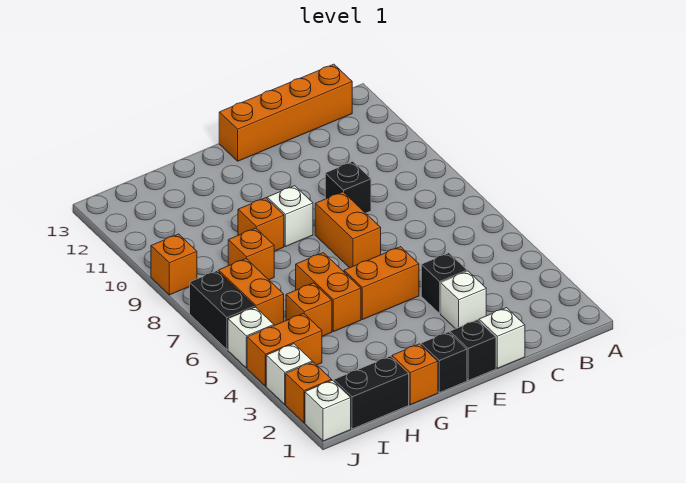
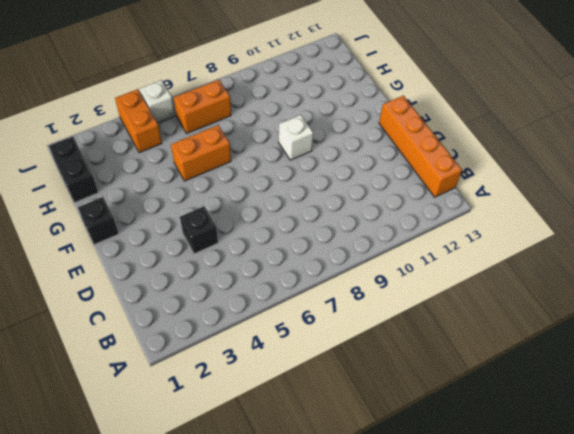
none -> white 1x1 brick [479,308,525,368]
none -> white 1x1 brick [441,271,486,329]
none -> black 1x1 brick [325,162,371,213]

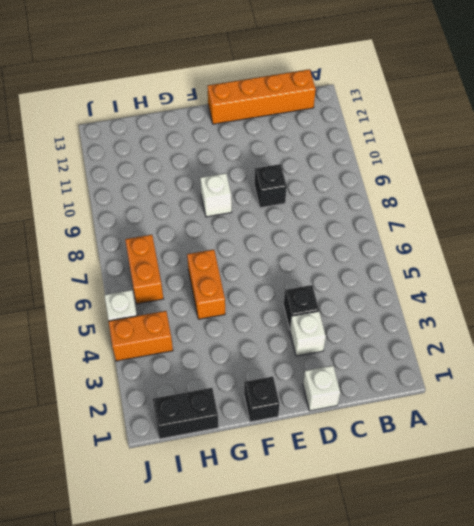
none -> black 1x1 brick [450,320,496,380]
none -> orange 1x2 brick [344,247,419,320]
none -> orange 1x2 brick [315,192,381,268]

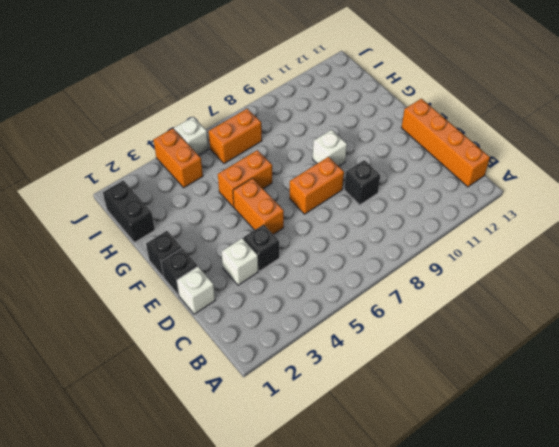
none -> orange 1x1 brick [392,344,438,405]
none -> orange 1x1 brick [238,198,284,251]
none -> orange 1x1 brick [286,283,332,336]

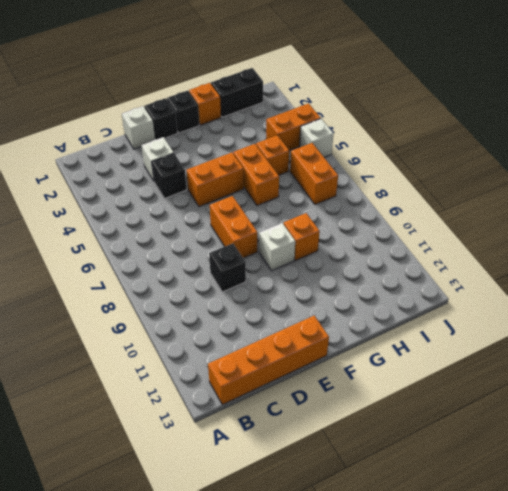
none -> orange 1x1 brick [228,228,274,280]
none -> white 1x1 brick [305,380,351,441]
none -> orange 1x1 brick [286,362,332,423]

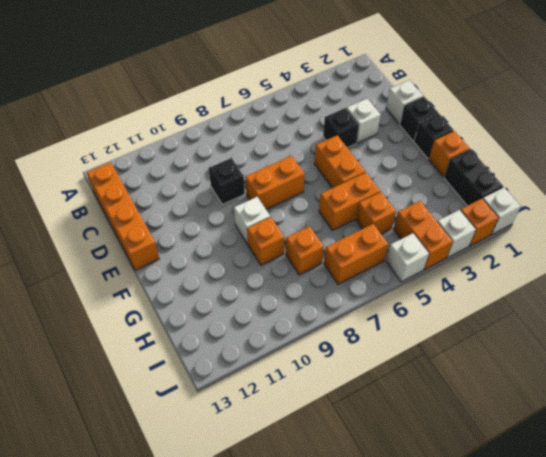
none -> black 1x2 brick [190,271,255,350]
none -> orange 1x1 brick [151,234,197,295]

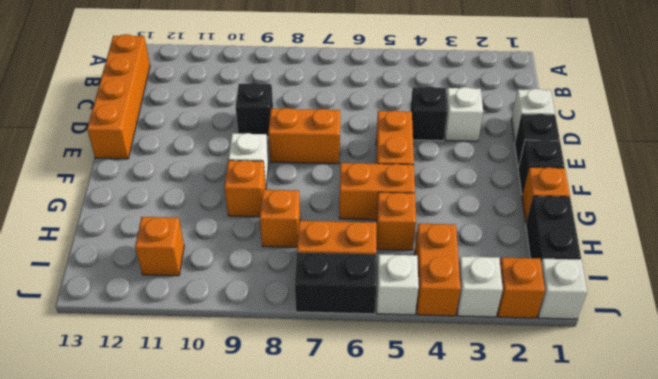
orange 1x1 brick [135,217,184,276] -> orange 1x1 brick moved to [151,234,197,295]

